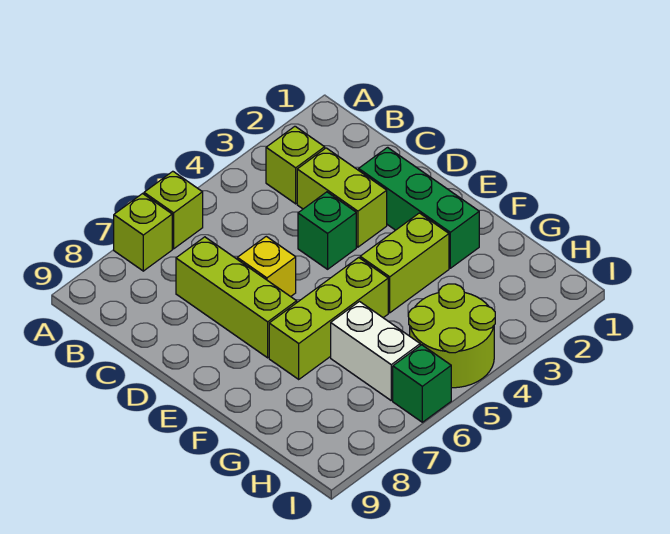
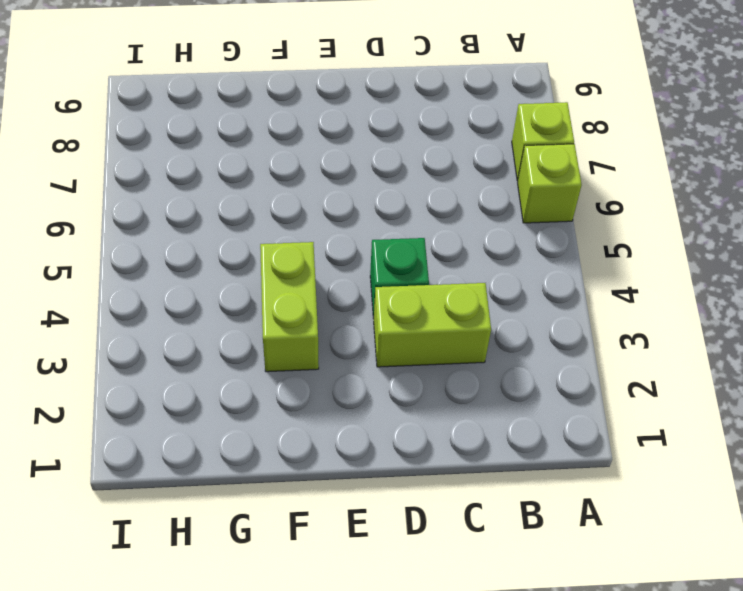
none -> lime 1x1 brick [266,126,325,204]
none -> lime 1x3 brick [176,237,297,358]
none -> green 1x3 brick [359,147,479,268]

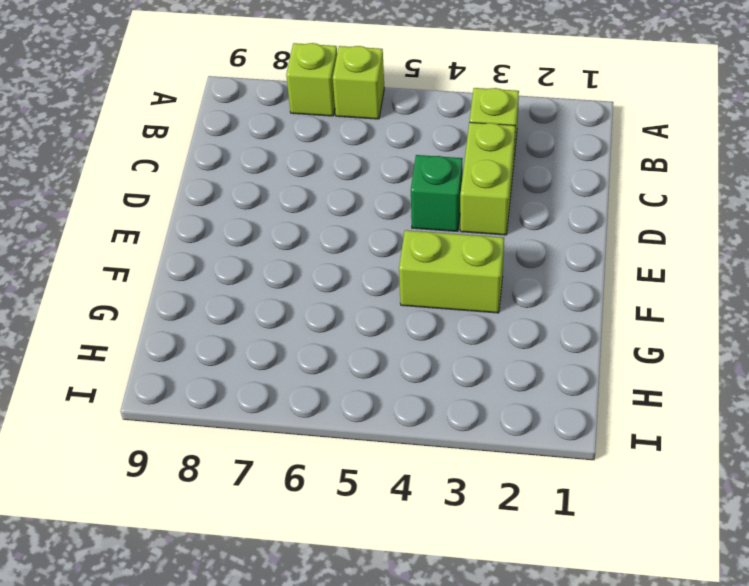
none -> lime 1x3 brick [176,237,297,358]
none -> green 1x3 brick [359,147,479,268]
none -> yellow 1x1 brick [237,236,296,297]

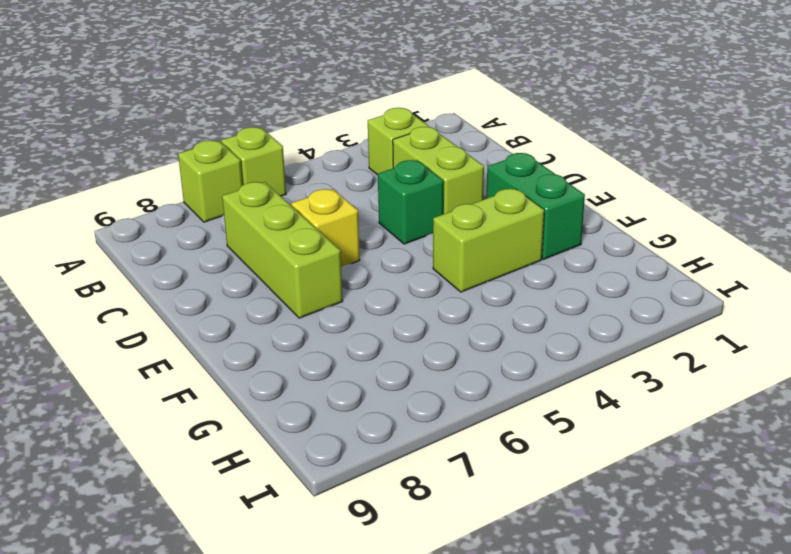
green 1x2 brick [486,153,585,259] -> green 1x3 brick [359,147,479,268]
none -> lime 1x3 brick [269,258,388,379]
none -> white 1x2 brick [331,302,420,400]
none -> lime 2x2 round brick [409,284,495,388]

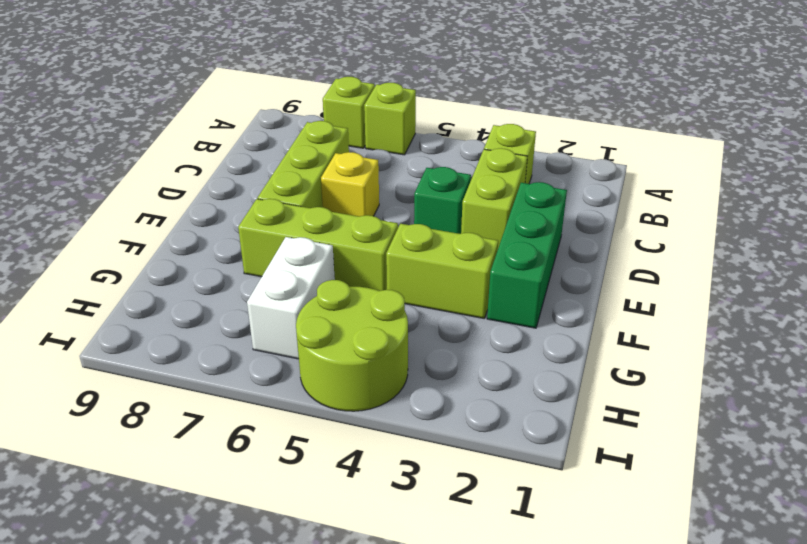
none -> green 1x1 brick [393,345,451,422]

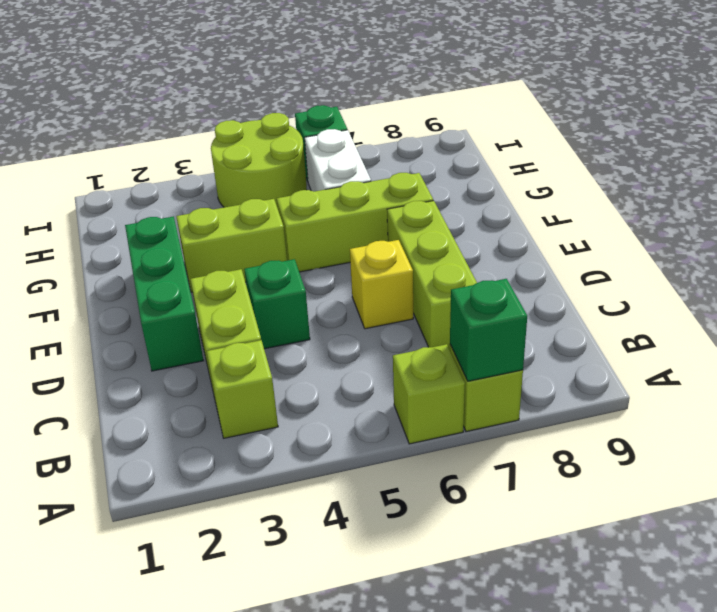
green 1x1 brick [450,279,527,381] -> none

